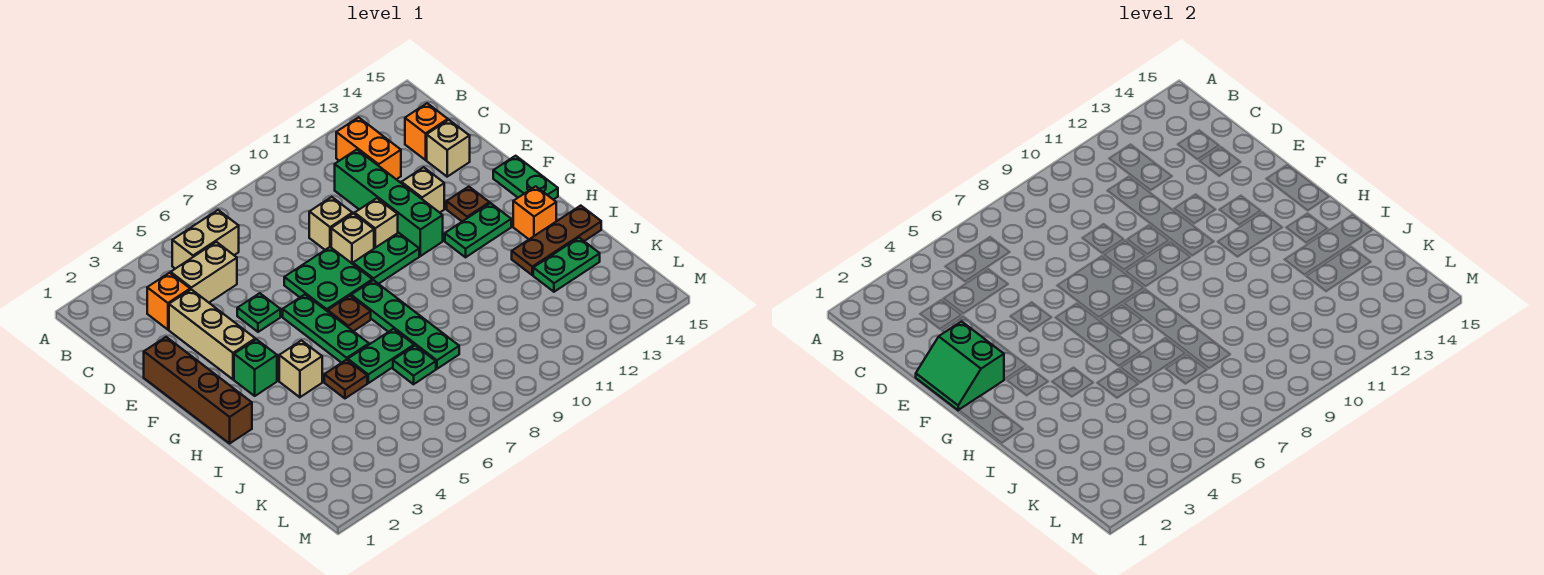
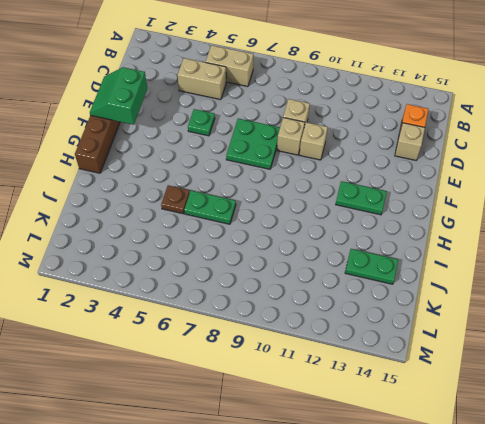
none -> orange 1x2 brick [336,117,401,179]
none -> orange 1x1 brick [147,273,190,330]
none -> green 1x4 brick [335,150,443,256]
none -> tan 1x3 brick [169,289,255,379]

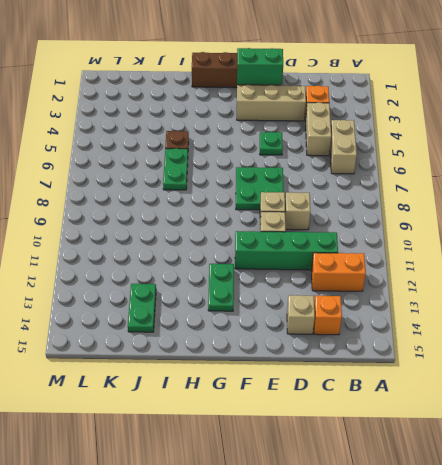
none -> tan 1x1 brick [401,167,444,213]
none -> green 1x3 plate [283,295,369,363]
none -> green 1x2 plate [353,233,419,284]
none -> brown 1x1 plate [447,187,490,221]

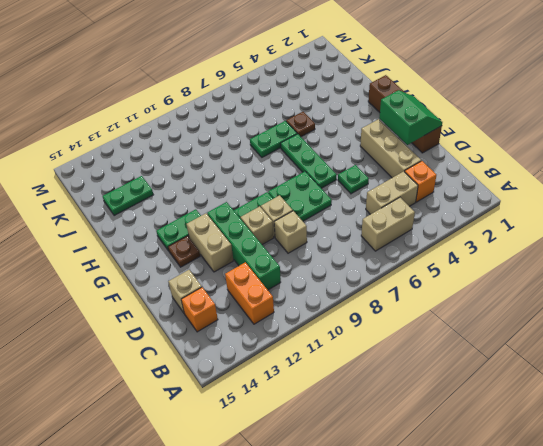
tan 1x2 brick [186,213,233,272] -> tan 1x1 brick [401,167,444,213]
none -> green 1x2 plate [493,156,558,200]
none -> green 1x1 brick [234,339,277,396]
none -> brown 1x1 plate [328,296,371,331]
none -> green 1x4 plate [351,280,459,369]

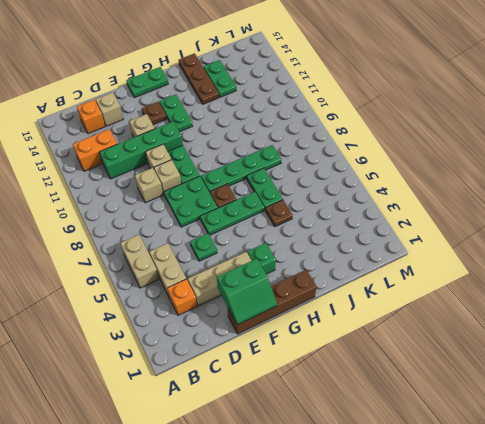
none -> tan 1x1 brick [279,341,322,397]
none -> orange 1x1 brick [513,186,556,239]
none -> green 1x1 plate [393,346,436,384]

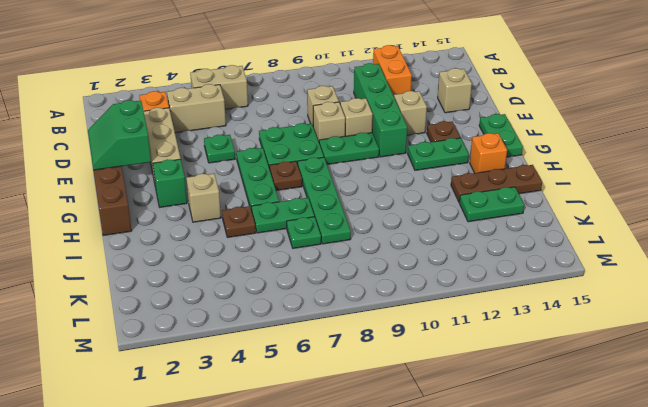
none -> orange 1x1 brick [405,103,448,160]

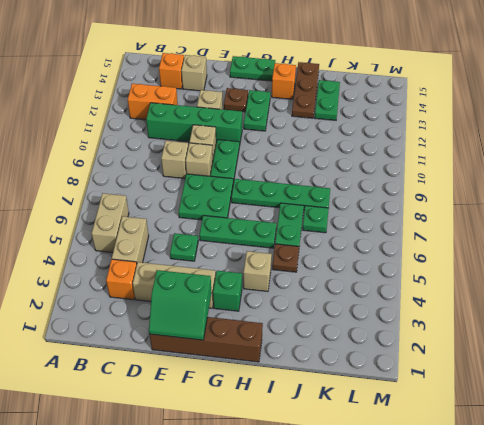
none -> brown 1x1 plate [328,296,371,331]

